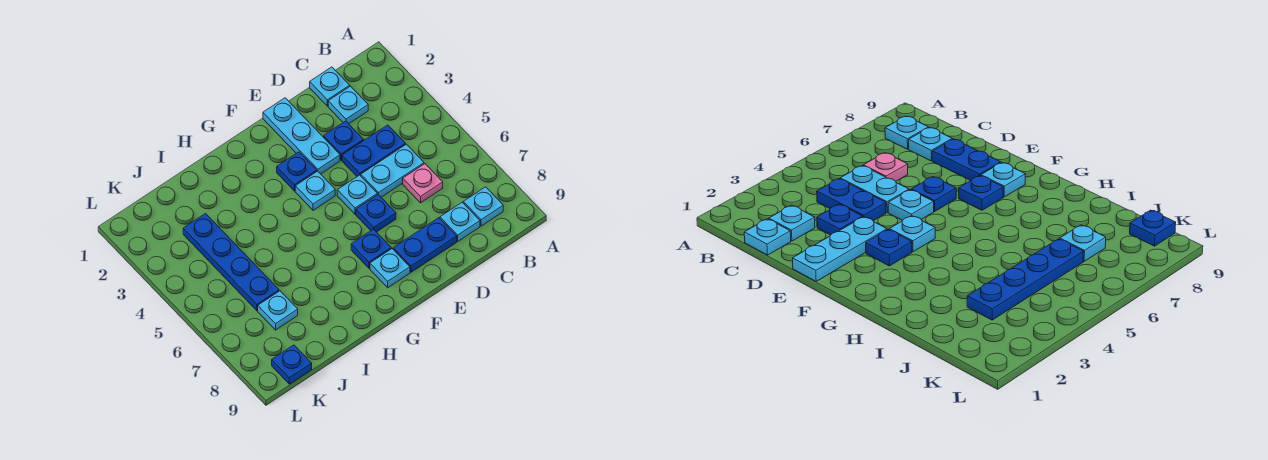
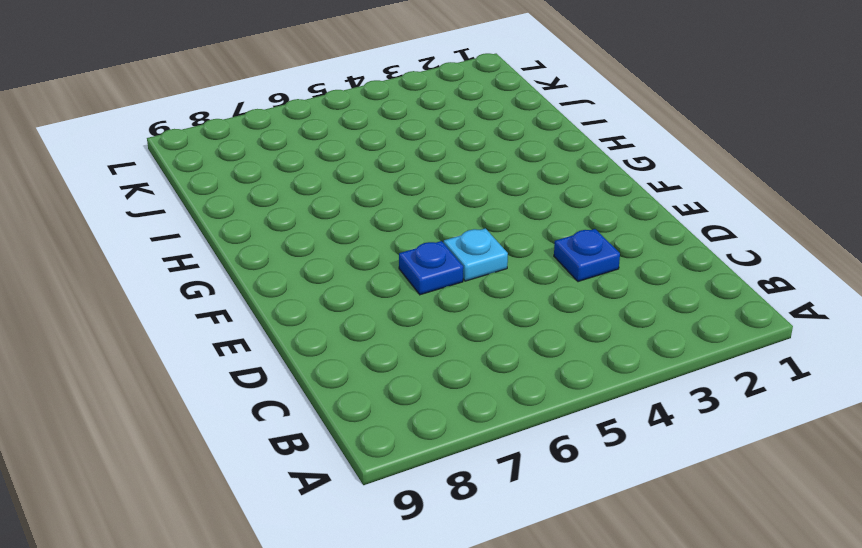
none -> cyan 1x1 plate [463,187,503,226]
none -> cyan 1x1 plate [310,67,350,106]
none -> cyan 1x1 plate [328,86,368,124]

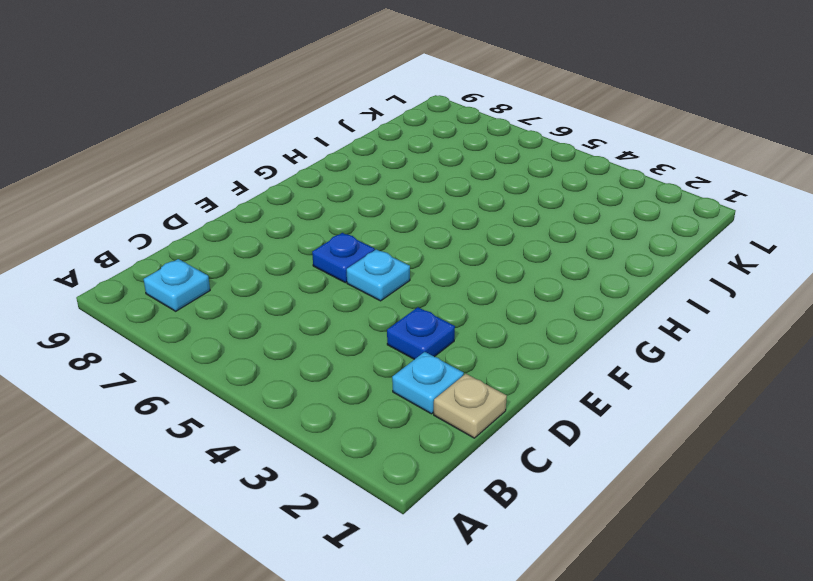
tan 1x1 plate [434,374,507,438] -> cyan 1x1 plate [310,67,350,106]
none -> blue 1x2 plate [342,125,406,176]
none -> cyan 1x2 plate [361,144,424,197]
none -> pink 1x1 plate [403,164,443,203]

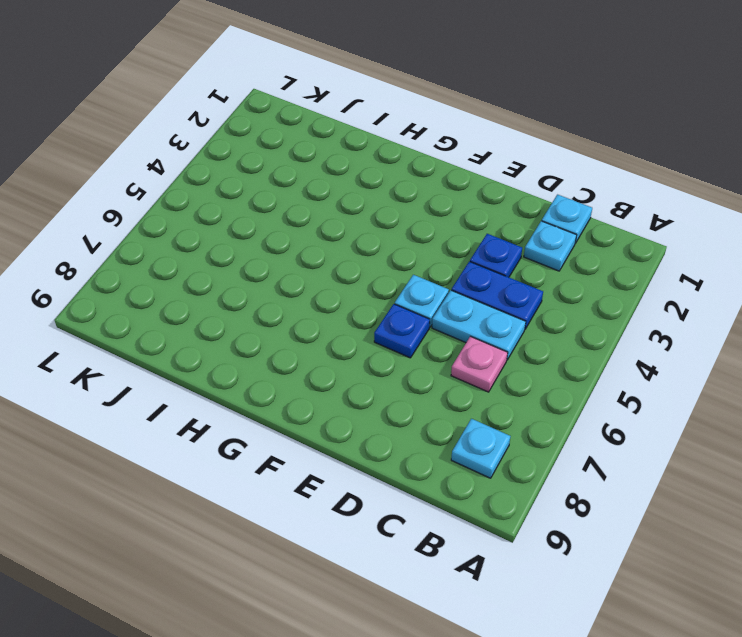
none -> cyan 1x1 plate [440,202,480,241]
none -> blue 1x2 plate [393,218,457,272]
none -> cyan 1x3 plate [263,98,340,174]

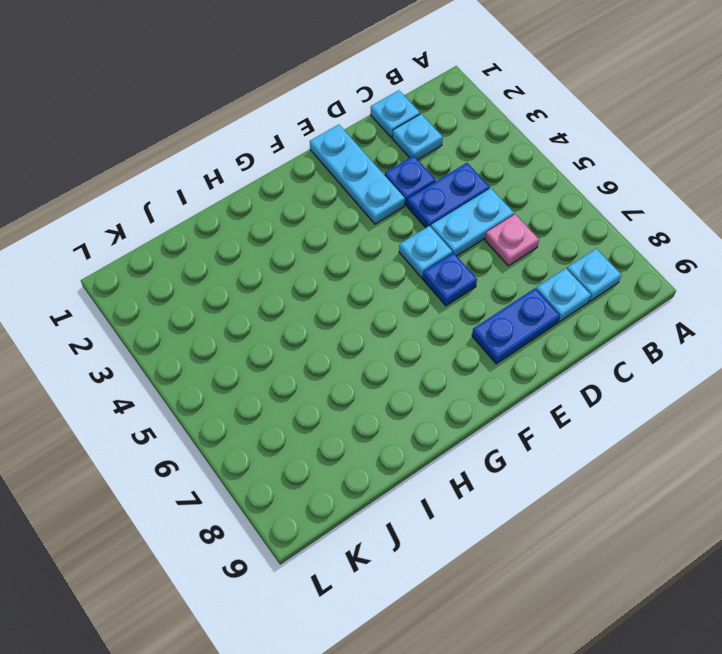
none -> blue 1x1 plate [277,152,317,191]
none -> cyan 1x1 plate [295,171,335,210]
none -> blue 1x1 plate [351,229,391,268]

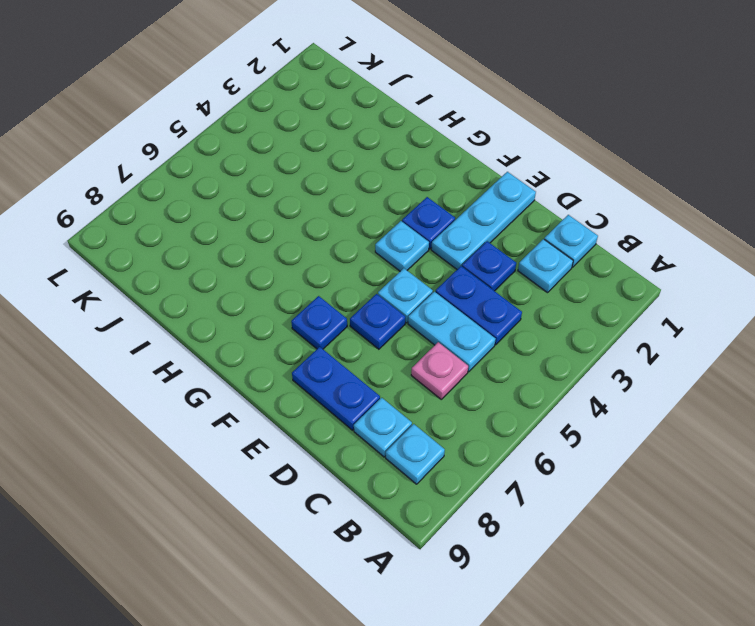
none -> cyan 1x1 plate [370,249,410,288]
none -> blue 1x4 plate [183,214,279,311]
none -> cyan 1x1 plate [258,291,298,330]

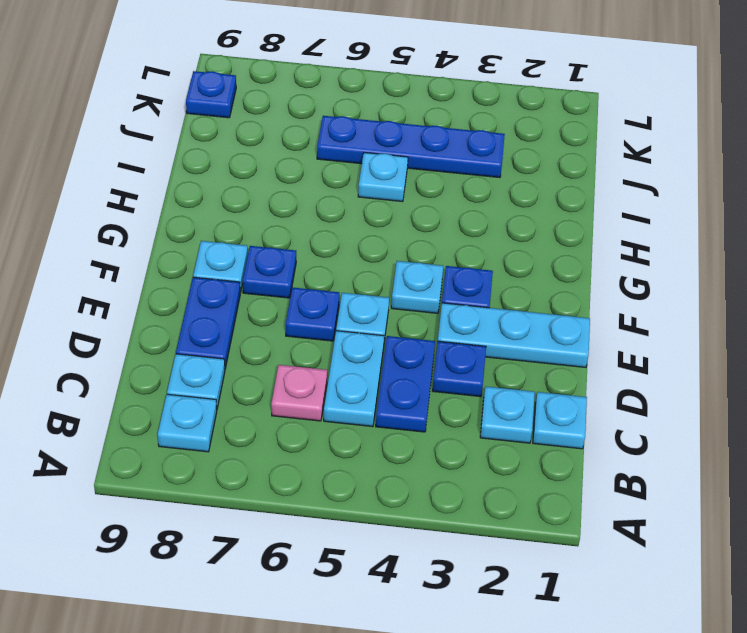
cyan 1x1 plate [358,153,408,202] -> cyan 1x1 plate moved to [258,291,298,330]

